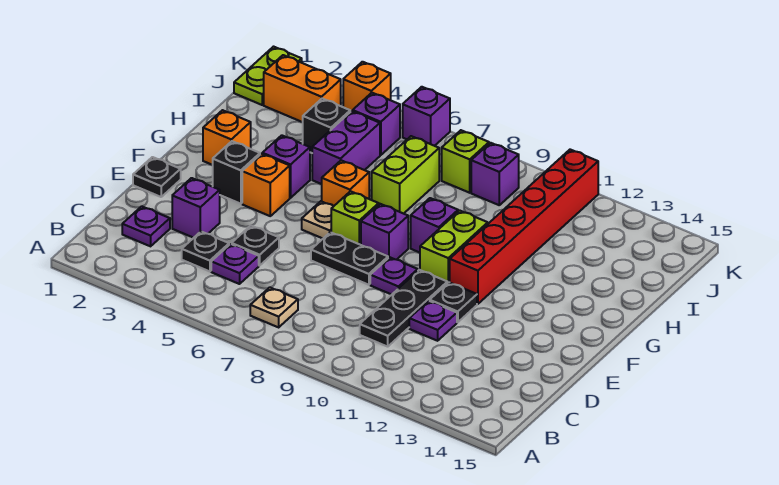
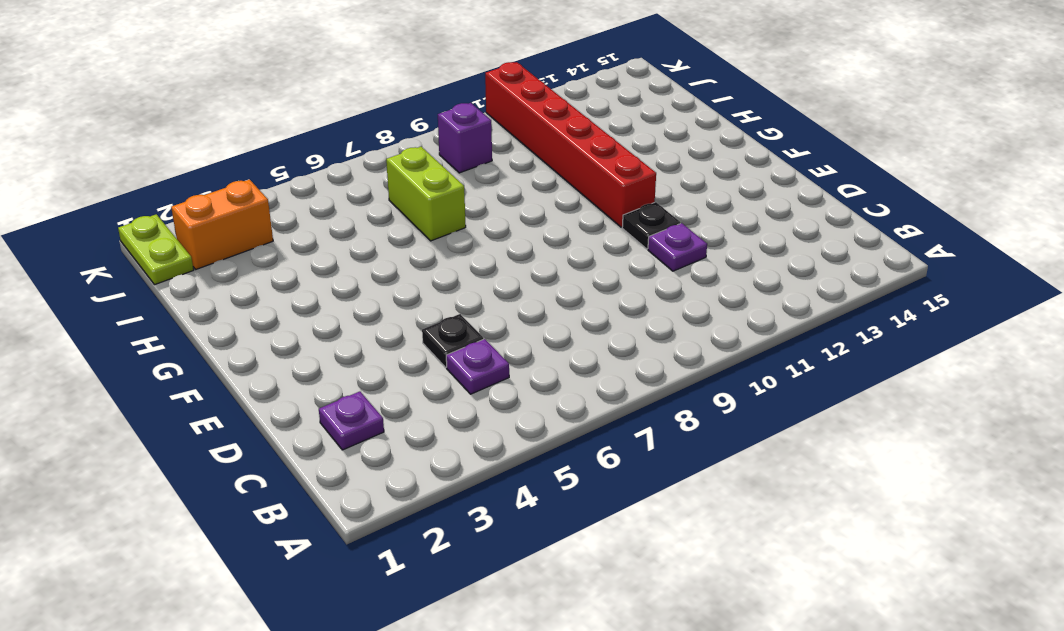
none -> tan 1x1 plate [250,287,298,327]
none -> black 1x1 plate [182,232,229,271]
none -> black 1x3 plate [360,270,447,347]
none -> purple 1x1 brick [172,178,220,238]

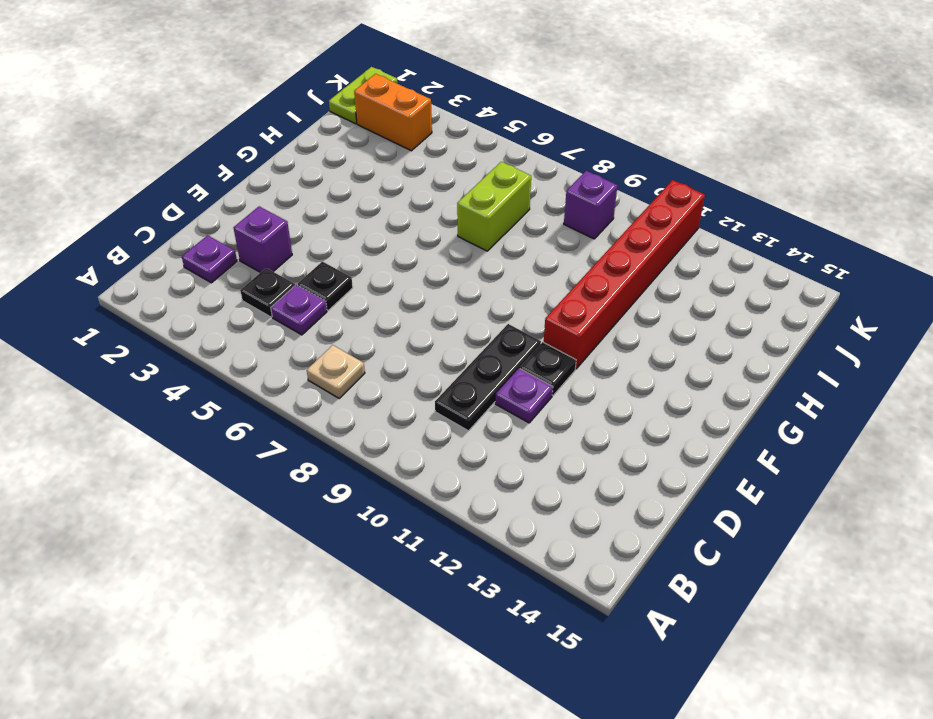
none -> black 1x1 plate [133,157,181,197]
none -> black 1x2 plate [311,232,388,285]
none -> purple 1x1 plate [370,257,418,295]
none -> black 1x1 brick [213,141,260,204]

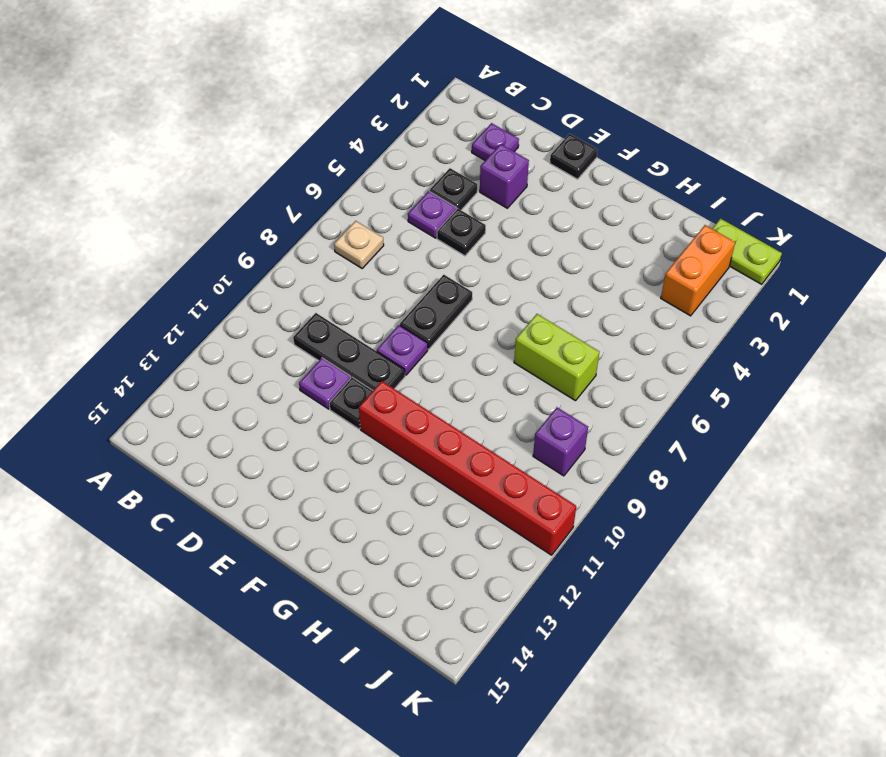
none -> black 1x1 brick [213,141,260,204]
none -> orange 1x1 brick [242,154,290,216]
none -> tan 1x1 plate [302,201,334,238]
none -> lime 1x1 brick [331,191,379,245]

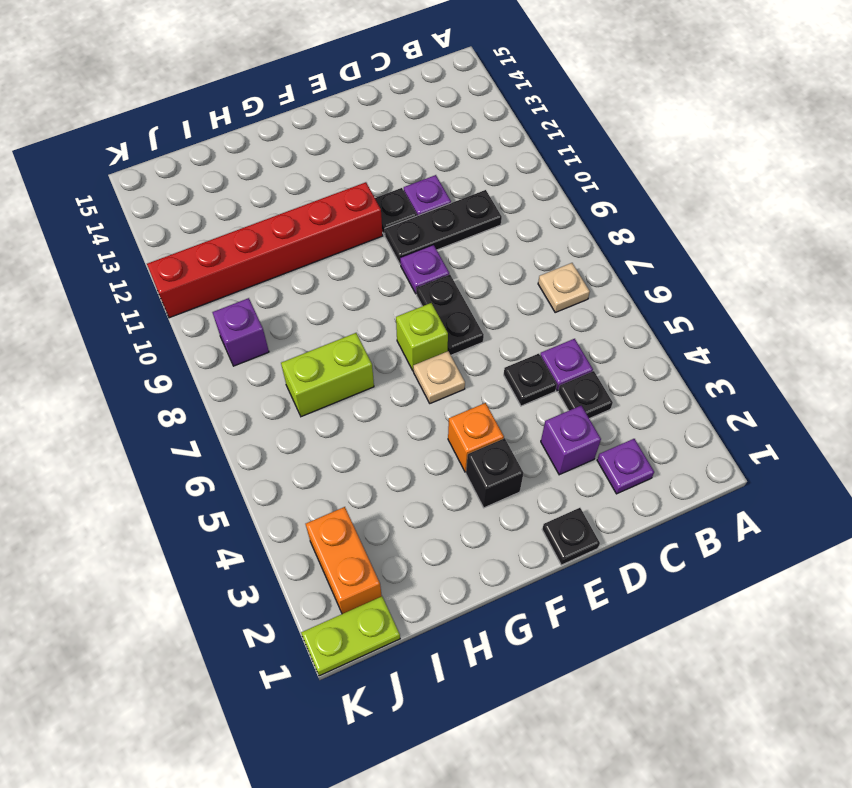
none -> purple 1x1 brick [361,204,408,260]
none -> lime 1x2 brick [420,210,488,283]
none -> orange 1x1 brick [203,110,251,165]
none -> purple 1x1 brick [262,135,310,198]

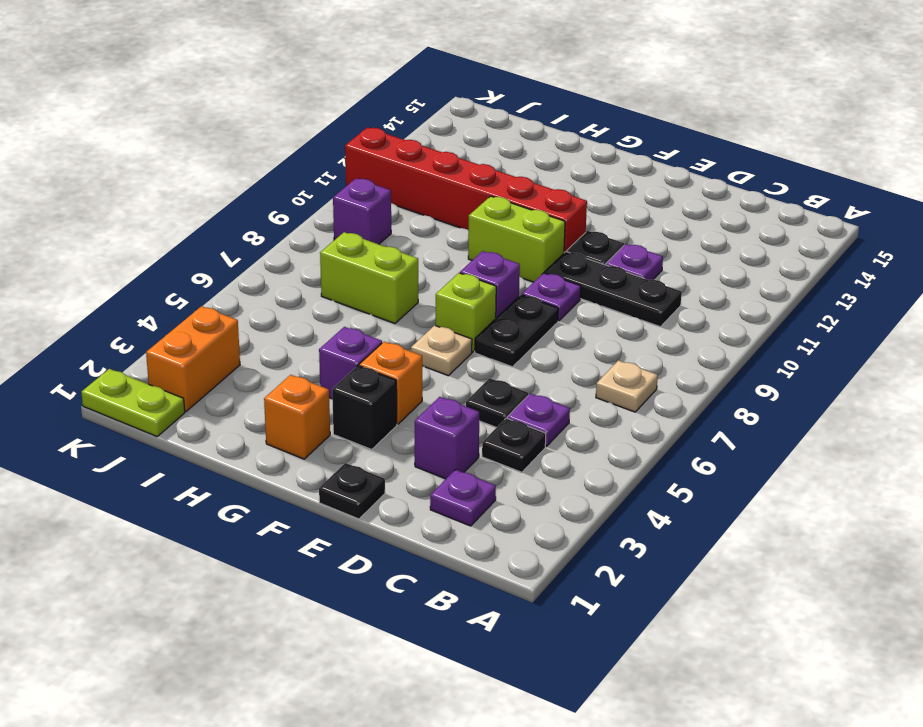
none -> orange 1x1 brick [322,160,369,206]
none -> purple 1x1 brick [411,198,458,252]
none -> purple 1x2 brick [312,111,380,184]
none -> black 1x1 brick [303,99,350,153]

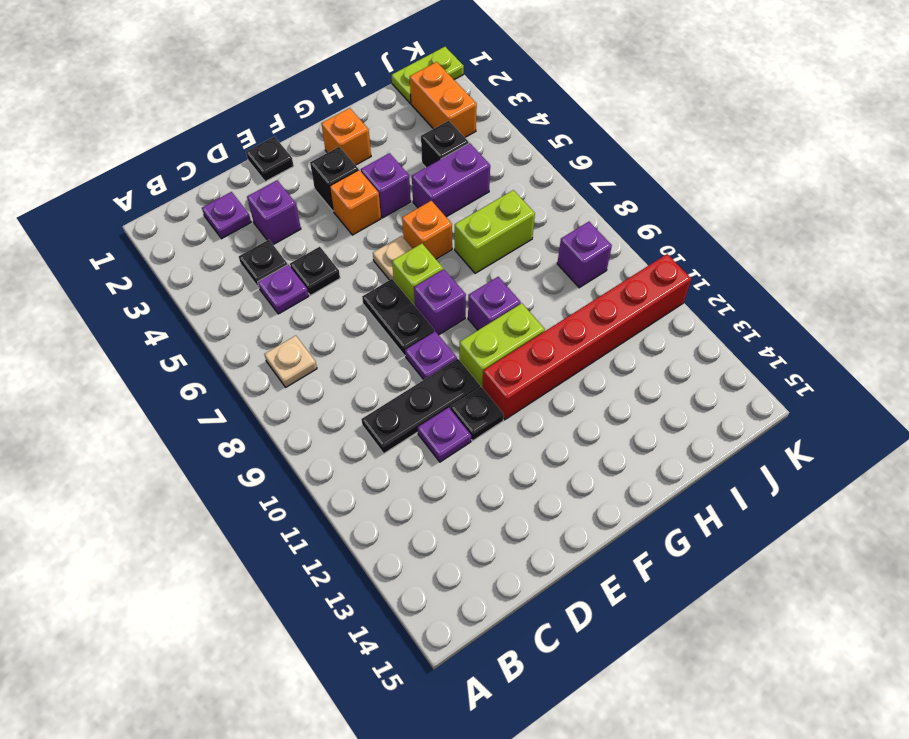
none -> purple 1x1 brick [353,93,400,155]
none -> lime 1x1 brick [442,130,489,193]
none -> orange 1x1 brick [343,62,391,112]
none -> purple 1x1 brick [403,87,450,146]

